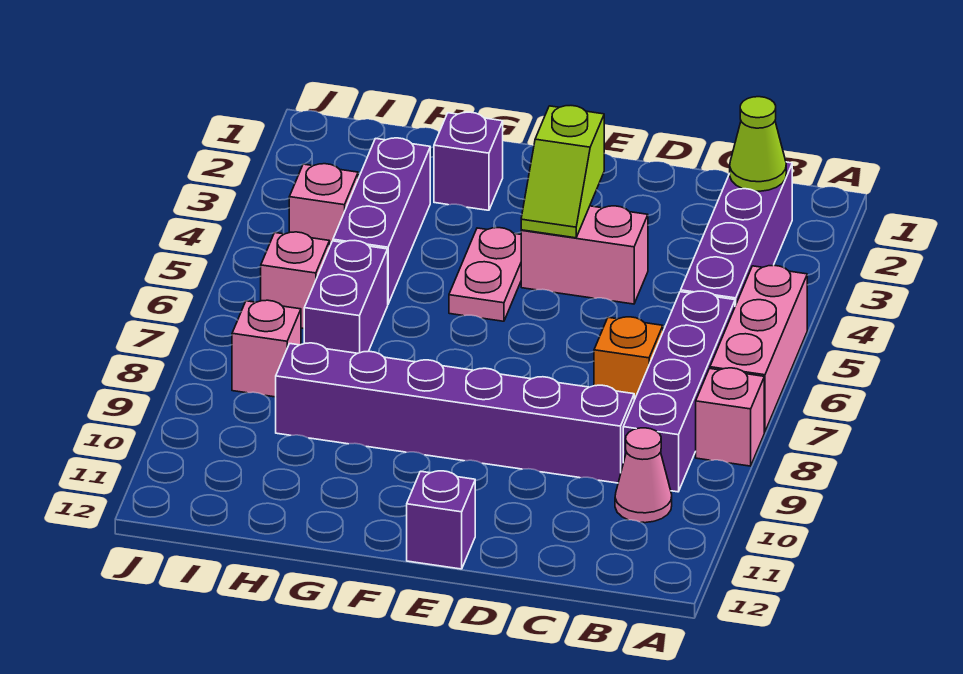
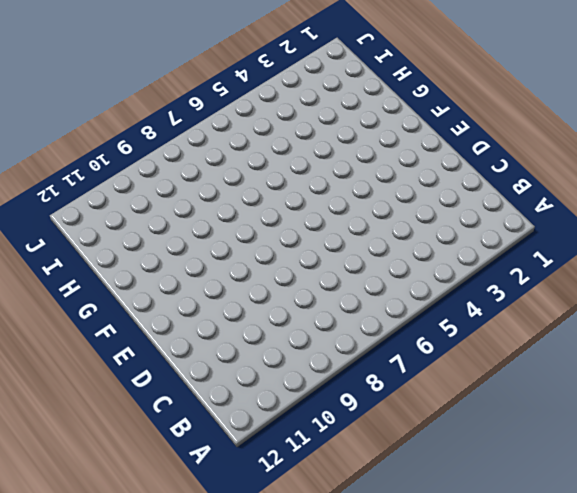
none -> pink 1x3 brick [710,265,807,432]
none -> pink 1x1 brick [696,368,764,466]
none -> purple 1x4 brick [681,162,792,306]

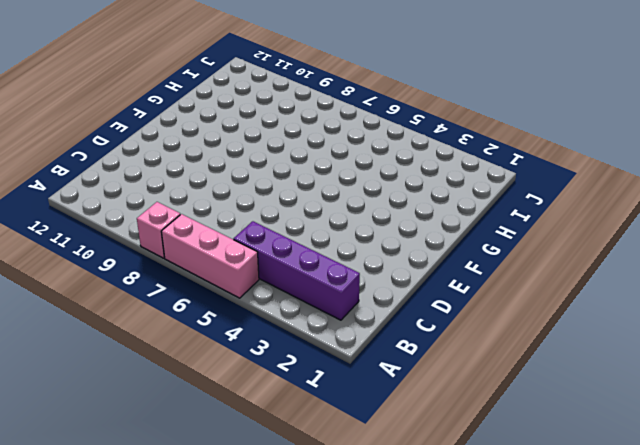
none -> purple 1x4 brick [623,291,735,492]
none -> pink 1x1 cone [615,428,672,523]
none -> orange 1x1 brick [594,317,663,400]

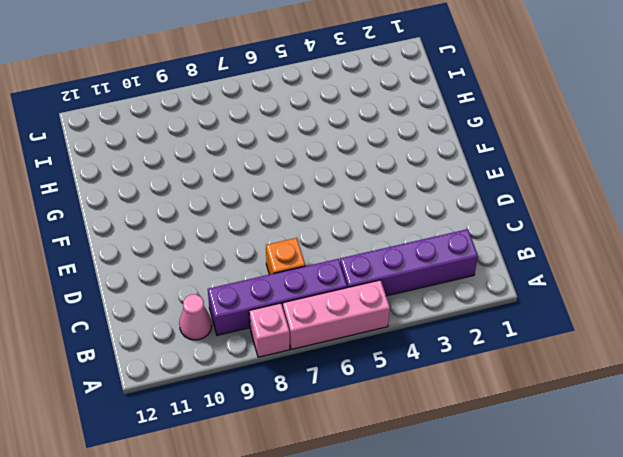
none -> purple 1x6 brick [276,343,634,483]
none -> pink 1x2 brick [521,206,648,304]
none -> purple 1x1 brick [407,471,475,569]

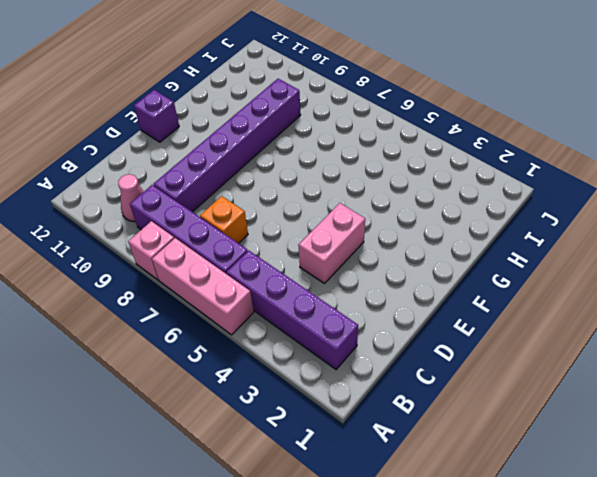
none -> pink 1x2 plate [449,228,521,321]
none -> purple 1x1 brick [434,112,503,210]
none -> purple 1x3 brick [333,138,430,304]

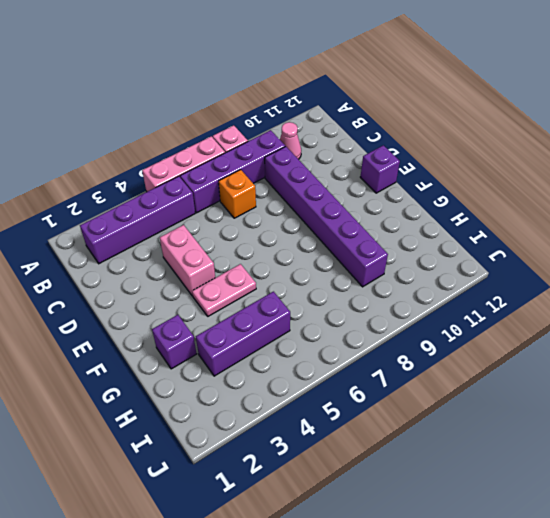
none -> purple 1x2 brick [304,241,388,353]
none -> pink 1x1 brick [289,164,358,245]
none -> pink 1x1 brick [261,232,330,329]

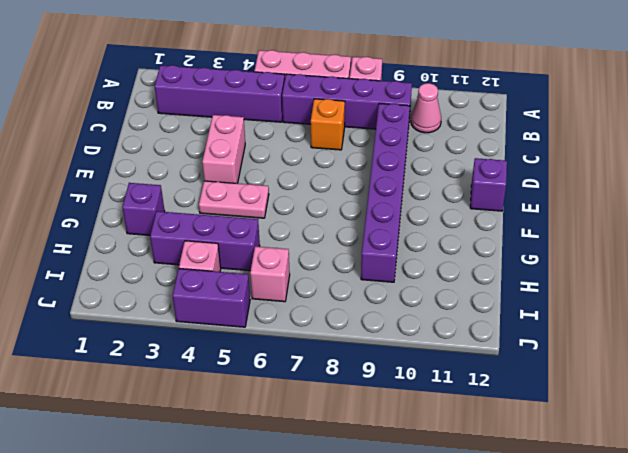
purple 1x2 brick [173,269,250,327] -> purple 1x2 brick moved to [304,241,388,353]
none -> pink 1x1 brick [232,300,301,397]
none -> lime 1x1 cone [730,97,786,191]
none -> lime 1x2 slope [521,106,604,238]

